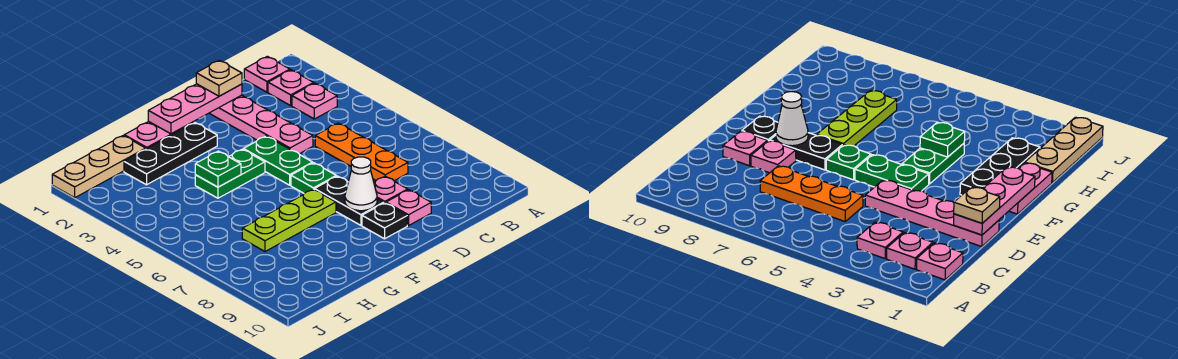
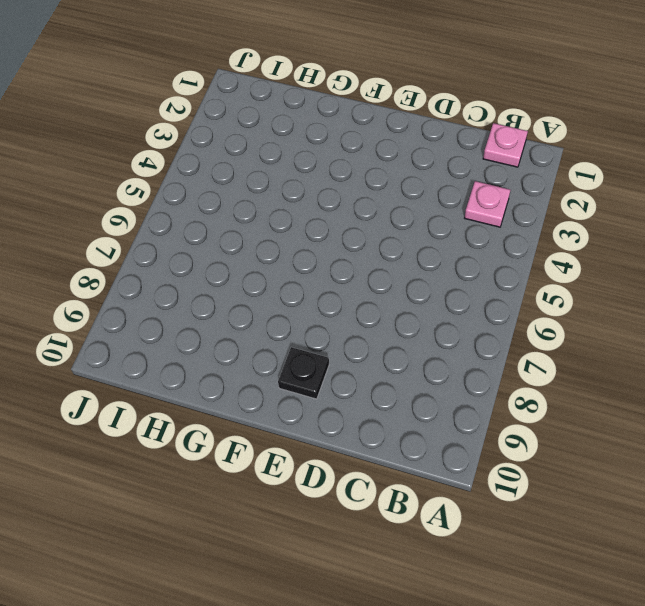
none -> pink 1x1 plate [268,70,314,106]
none -> orange 1x3 plate [315,123,408,181]
none -> pink 1x4 plate [210,95,313,154]

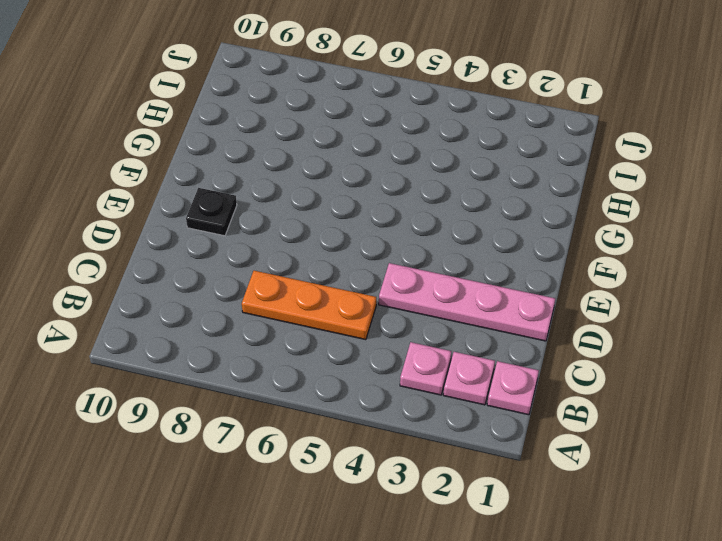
none -> pink 1x1 plate [374,176,408,203]
none -> pink 1x1 plate [386,190,431,226]
none -> green 1x2 plate [243,136,313,185]

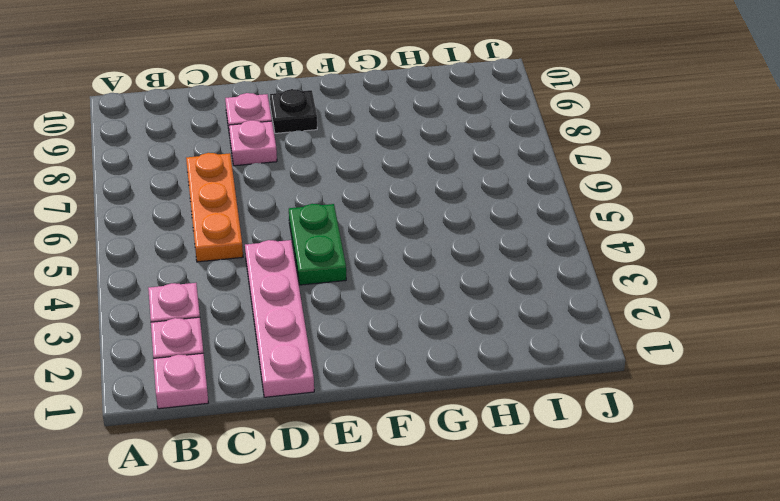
none -> green 1x1 plate [291,163,336,193]
none -> black 1x2 plate [315,176,384,225]
none -> pink 1x2 plate [124,121,194,149]

